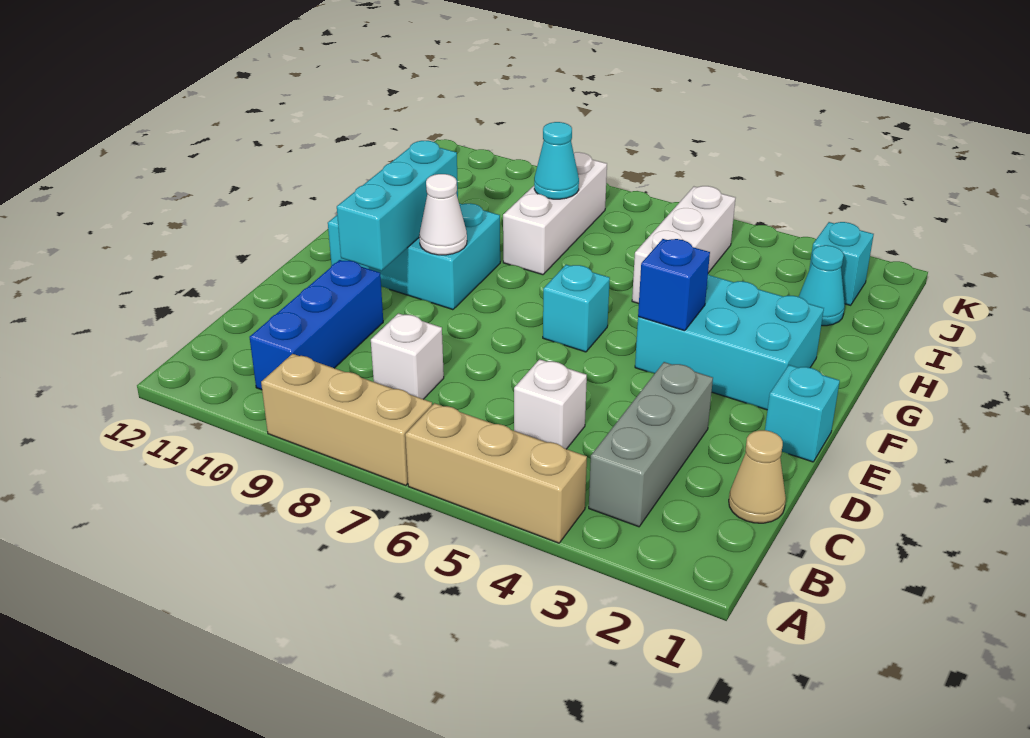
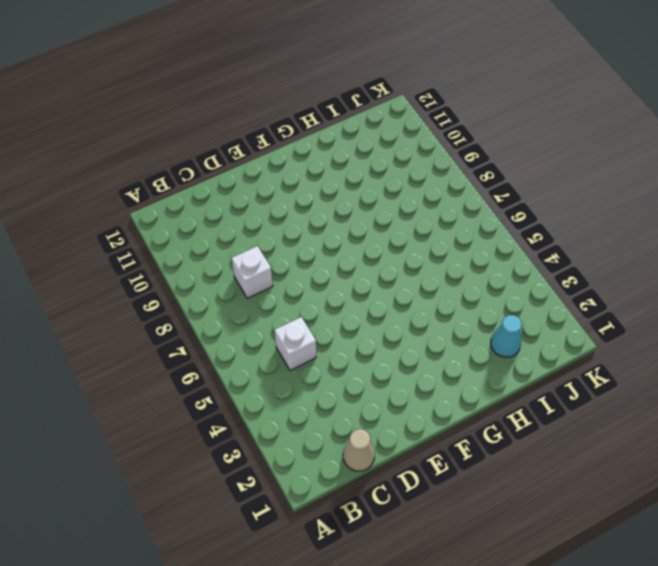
none -> tan 1x3 brick [405,403,587,543]
none -> tan 1x3 brick [261,354,432,486]
none -> grey 1x3 brick [589,362,713,527]

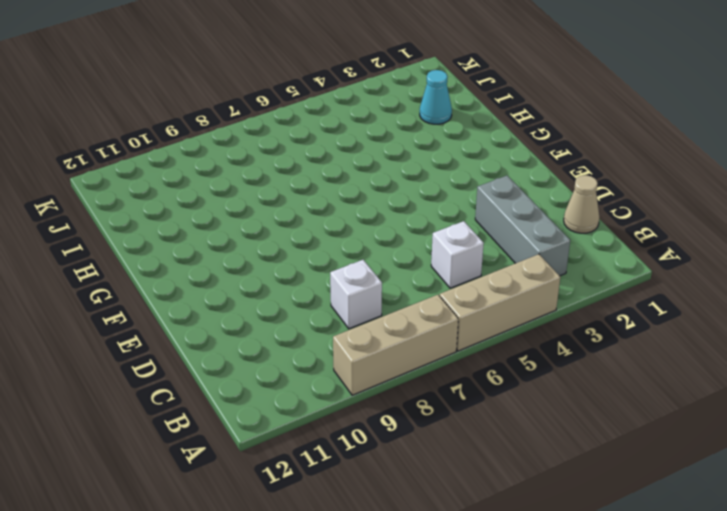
none -> blue 1x3 brick [250,260,383,390]
none -> cyan 1x1 brick [765,365,840,462]
none -> cyan 2x3 brick [635,275,824,410]

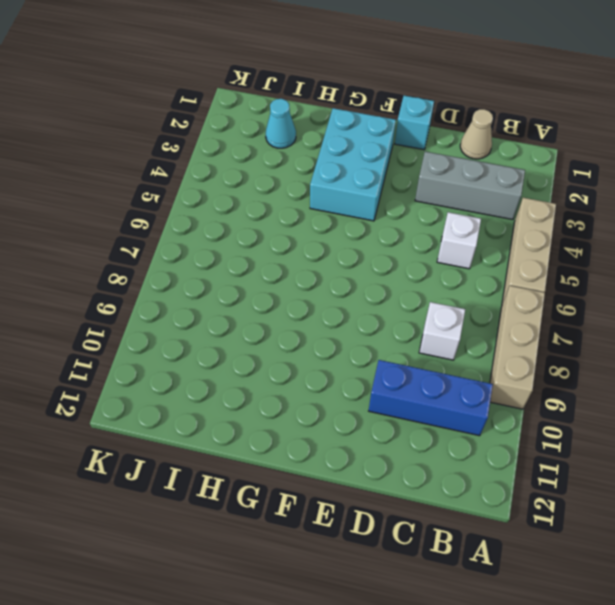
none -> cyan 1x1 brick [543,265,610,352]
none -> cyan 2x3 brick [328,203,500,310]
none -> white 1x3 brick [632,186,735,304]

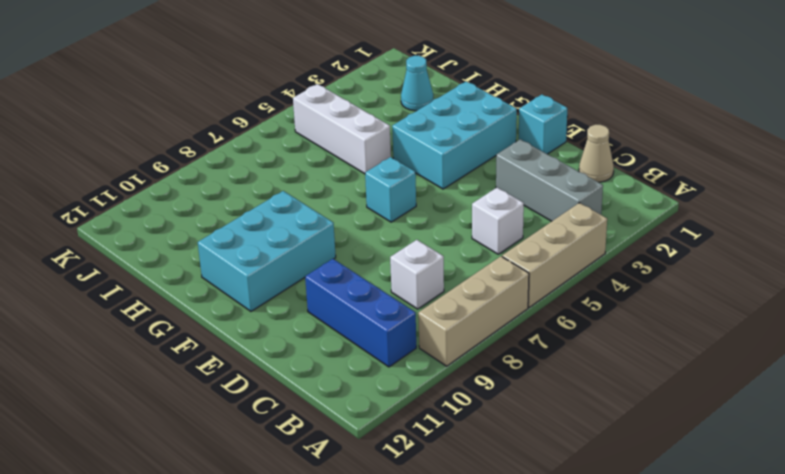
none -> white 1x3 brick [503,152,607,275]
none -> cyan 1x1 brick [809,222,874,305]
none -> cyan 1x3 brick [337,141,458,271]

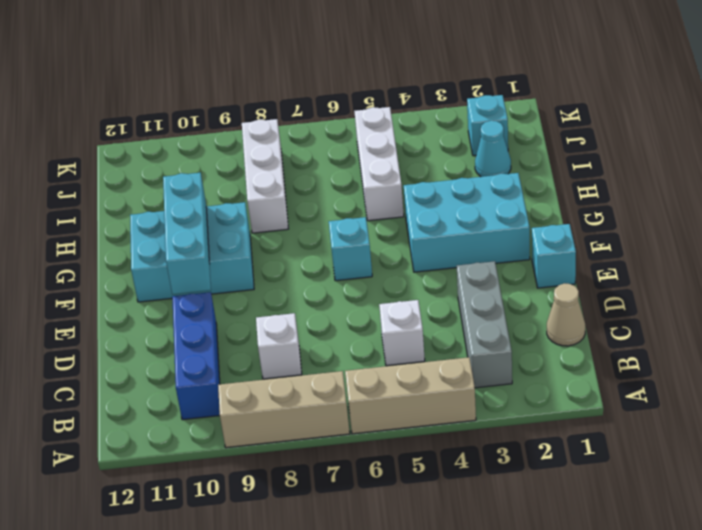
none -> blue 1x1 brick [638,239,710,331]
none -> white 1x1 cone [419,174,467,255]
none -> cyan 1x1 cone [534,122,579,199]

